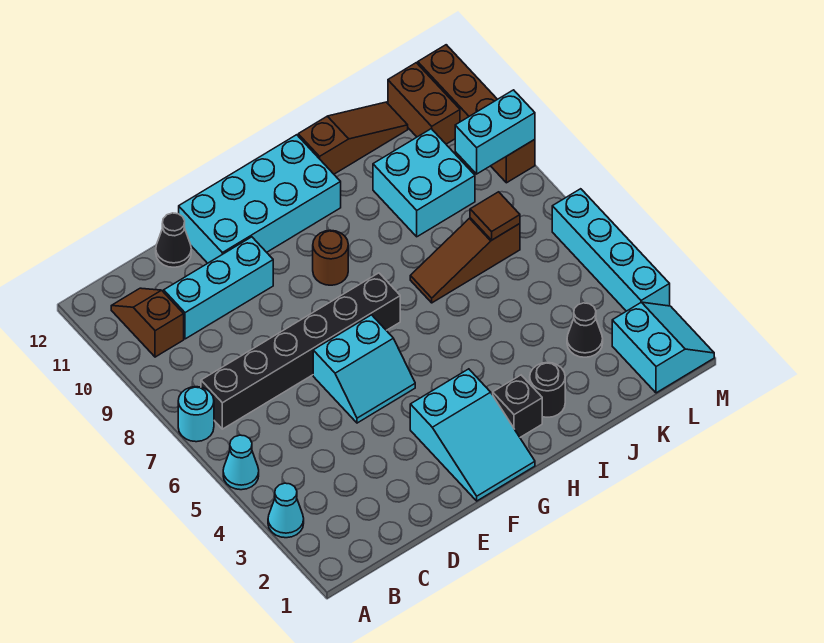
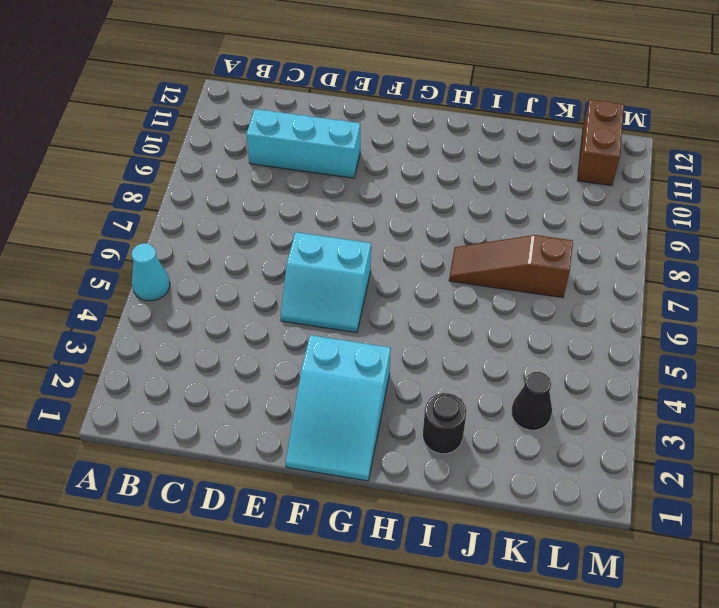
none -> cyan 1x1 cone [268,483,304,538]
none -> cyan 1x1 round brick [178,387,214,442]
none -> black 1x6 brick [201,273,400,429]

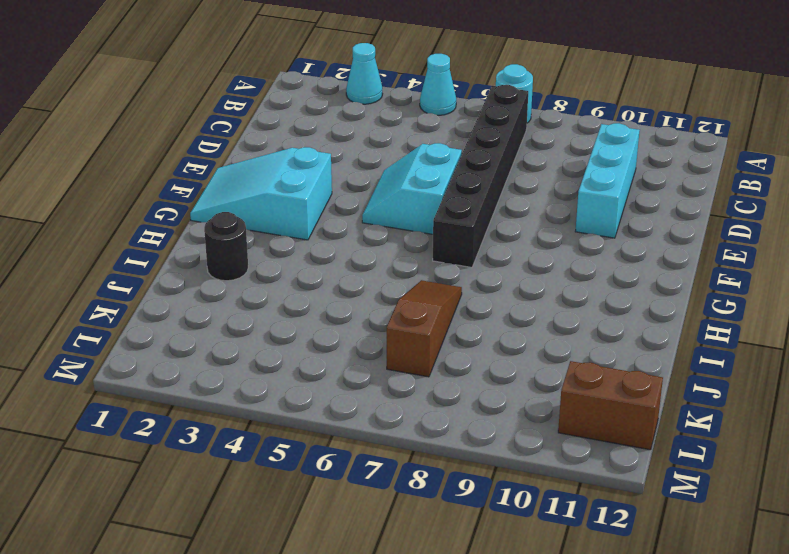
none -> brown 1x2 slope [111,288,184,357]
none -> black 1x1 cone [156,213,191,267]
none -> cyan 2x4 brick [179,135,341,263]

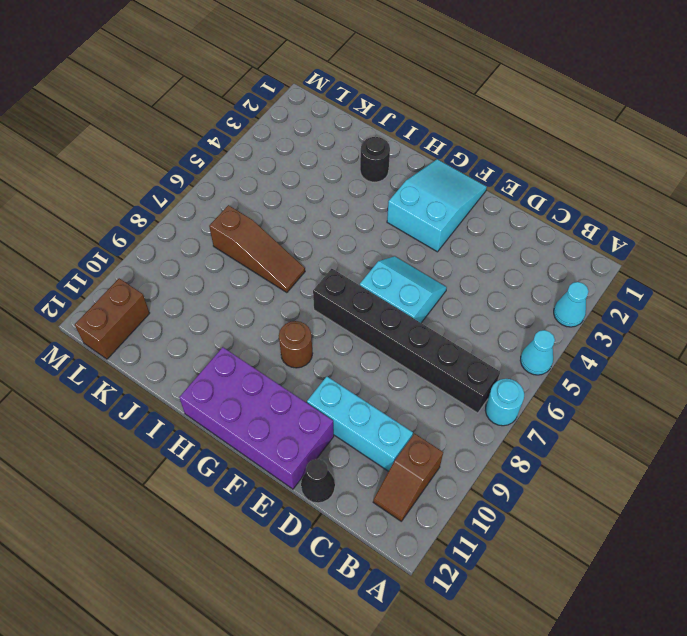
purple 2x4 brick [179,347,334,489] -> cyan 2x4 brick [179,135,341,263]
none -> black 1x1 brick [493,375,542,437]
none -> brown 1x3 slope [298,102,408,174]
none -> cyan 2x2 brick [373,129,475,237]

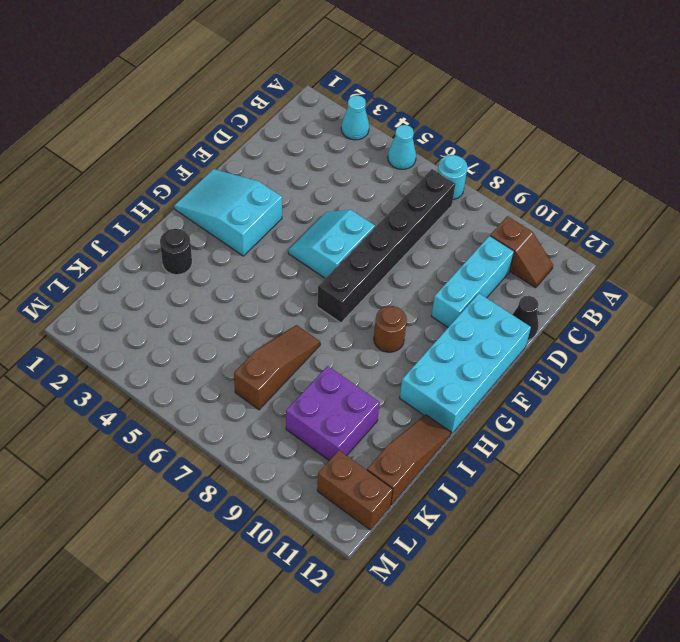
brown 1x3 slope [367,415,451,505] -> brown 1x3 slope turned to [298,102,408,174]
purple 2x2 brick [286,366,380,461] -> cyan 2x2 brick [373,129,475,237]
none -> black 1x1 brick [493,375,542,437]
none -> black 1x1 cone [567,303,603,357]
none -> cyan 2x2 slope [612,302,714,393]

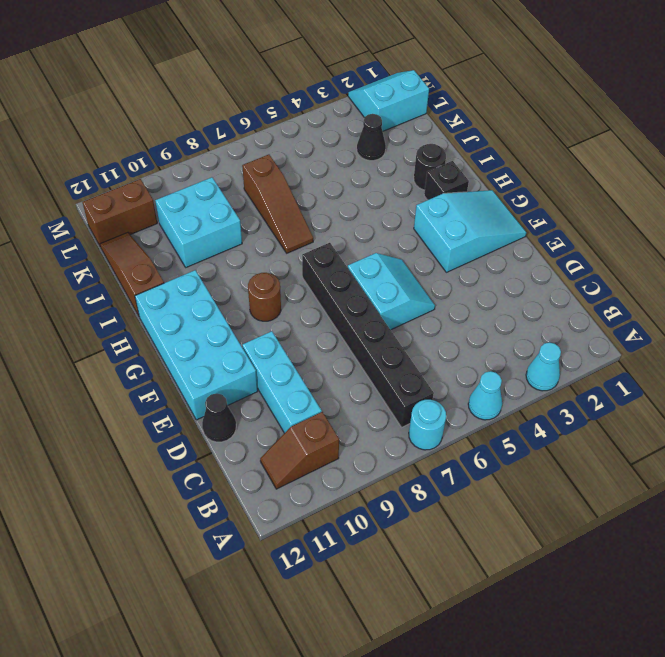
none -> cyan 1x4 brick [552,189,670,311]
none -> brown 1x4 brick [418,45,535,183]
none -> brown 1x1 tile [470,192,520,240]

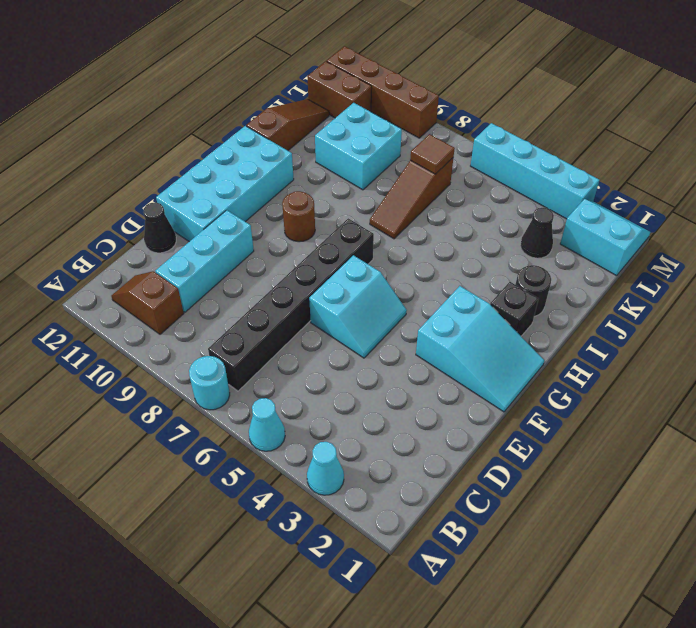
none -> cyan 1x2 brick [455,90,535,174]

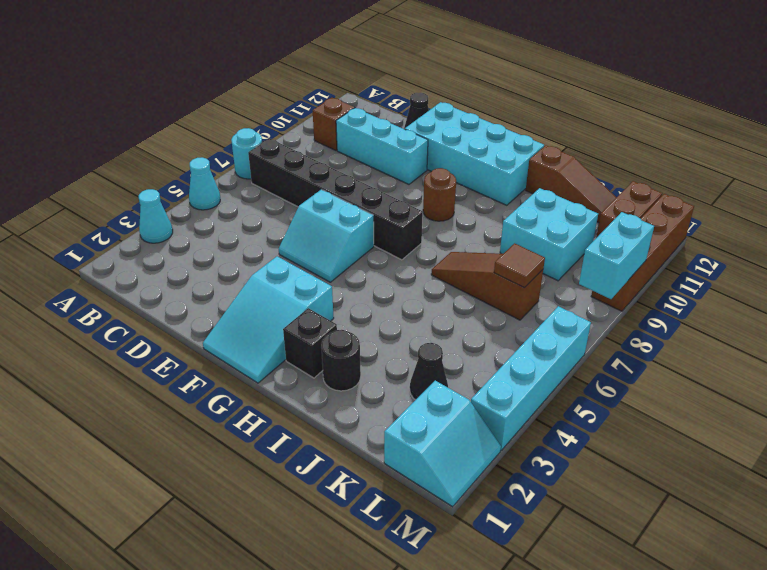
cyan 1x2 brick [579,212,654,299] -> cyan 1x2 brick turned to [455,90,535,174]

